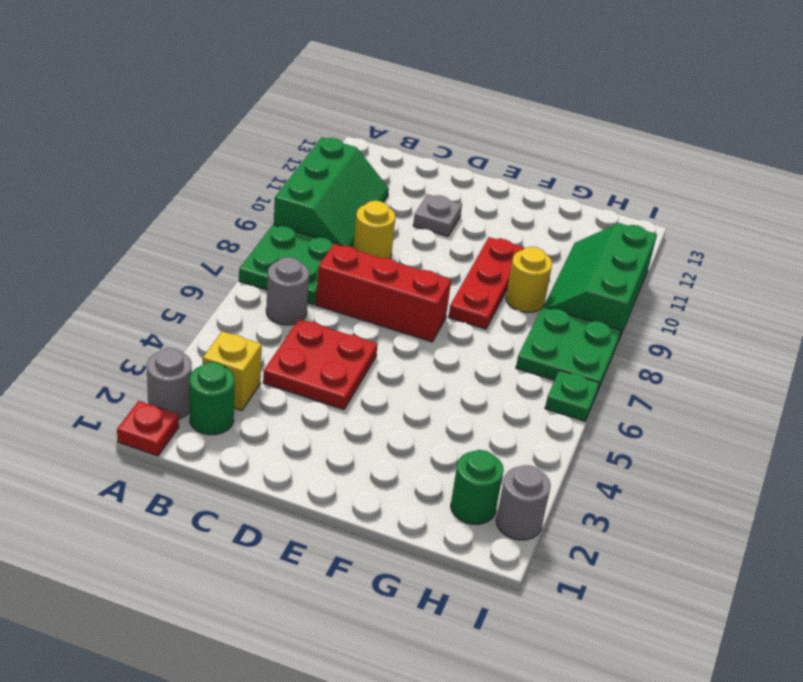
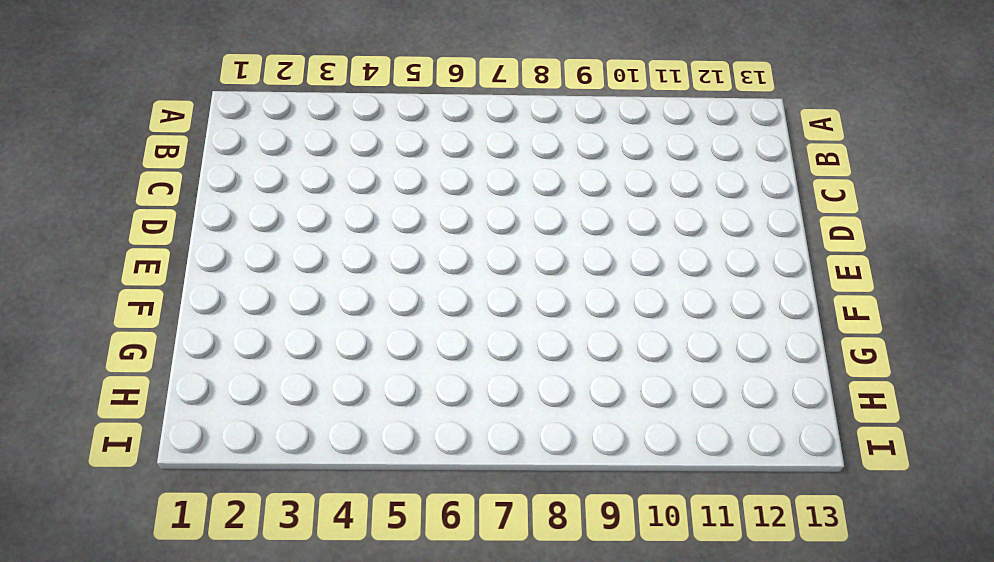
none -> red 1x1 plate [117,401,179,456]
none -> grey 1x1 round brick [147,348,192,419]
none -> green 2x2 plate [239,225,342,305]

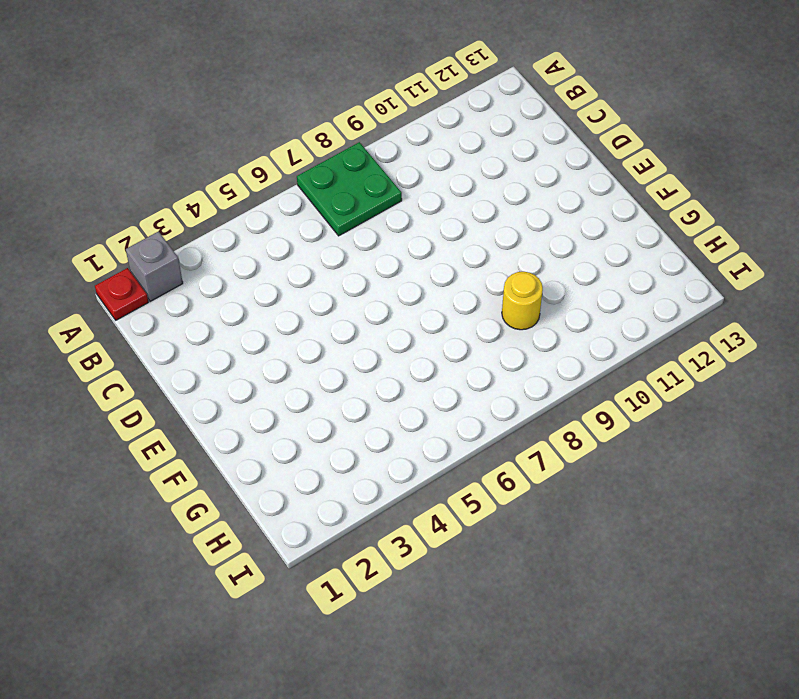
grey 1x1 brick [126,231,183,301] -> grey 1x1 round brick [147,348,192,419]
none -> green 2x3 slope [274,137,389,247]
none -> green 1x1 round brick [190,362,235,435]
none -> yellow 1x1 brick [203,331,262,411]

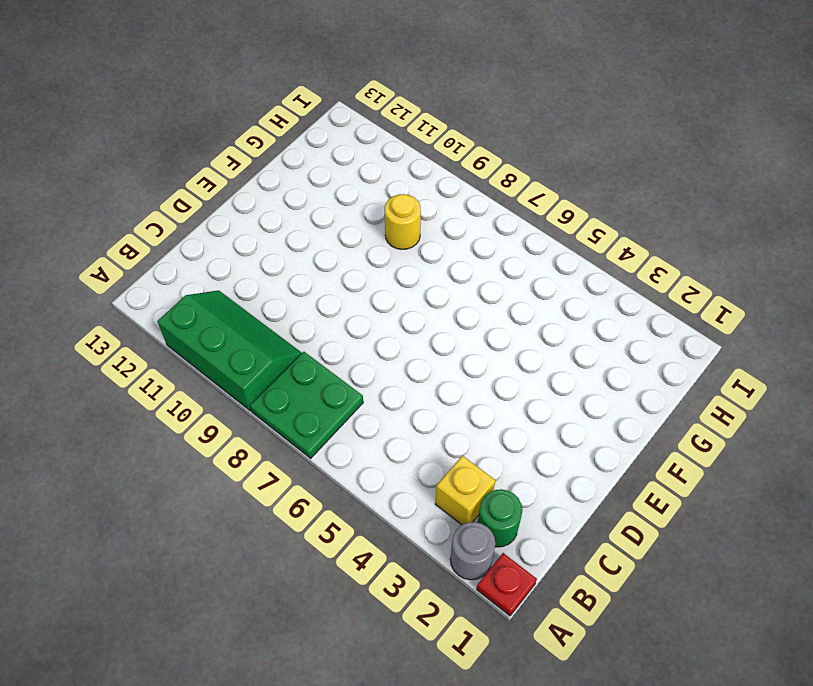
none -> grey 1x1 round brick [266,257,309,325]
none -> red 2x2 plate [263,319,377,410]
none -> red 1x3 brick [316,244,451,342]

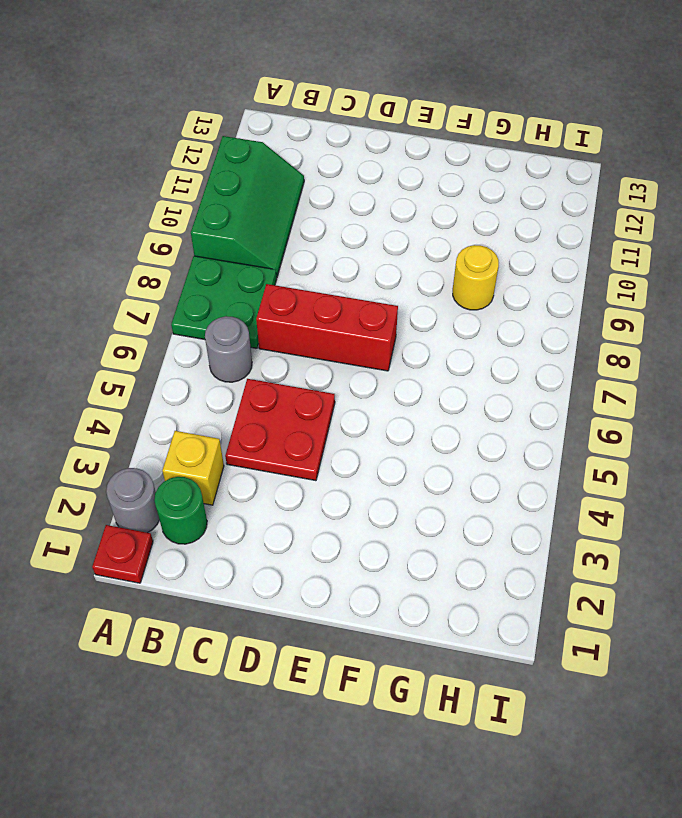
none -> yellow 1x1 round brick [354,201,396,258]
none -> grey 1x1 plate [413,194,462,236]
none -> red 1x3 plate [449,237,525,329]

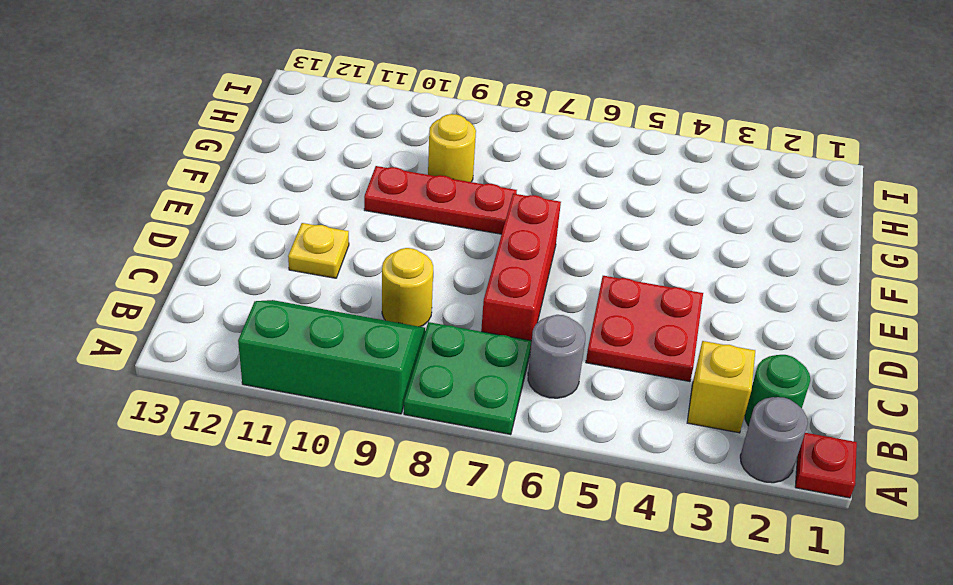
yellow 1x1 plate [288,223,349,278] -> grey 1x1 plate [413,194,462,236]
none -> green 1x1 round brick [451,450,504,524]
none -> green 2x2 plate [516,307,621,393]
none -> green 2x3 slope [544,223,657,339]

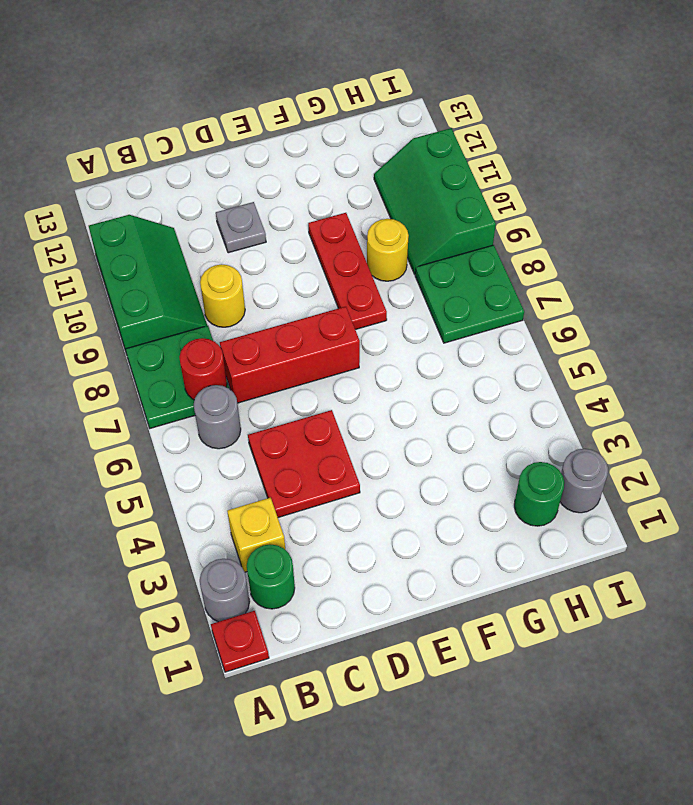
red 1x1 round brick [179,338,227,400] -> none
none -> green 1x1 plate [545,370,599,421]

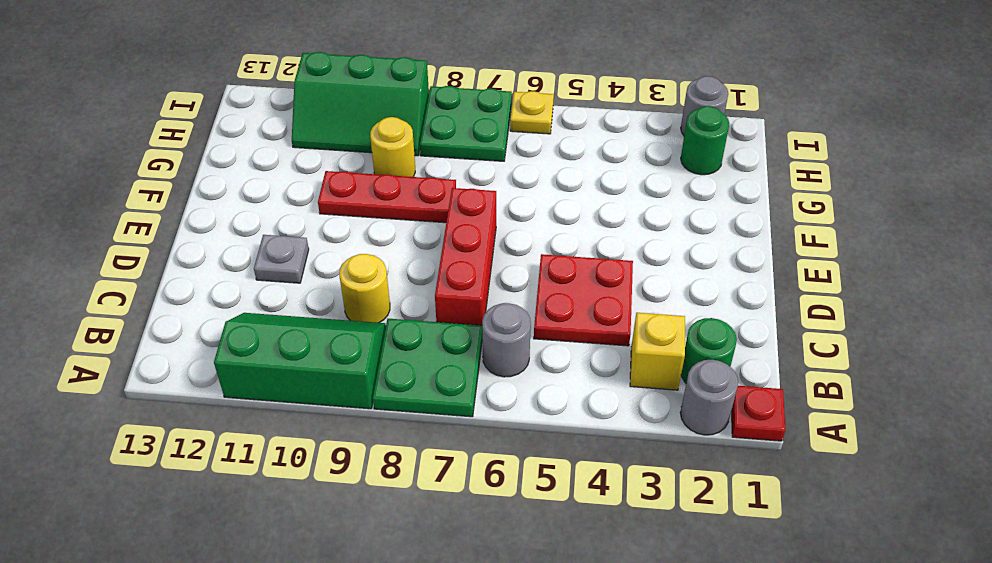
yellow 1x1 plate [510,91,554,134] -> green 1x1 plate [545,370,599,421]

